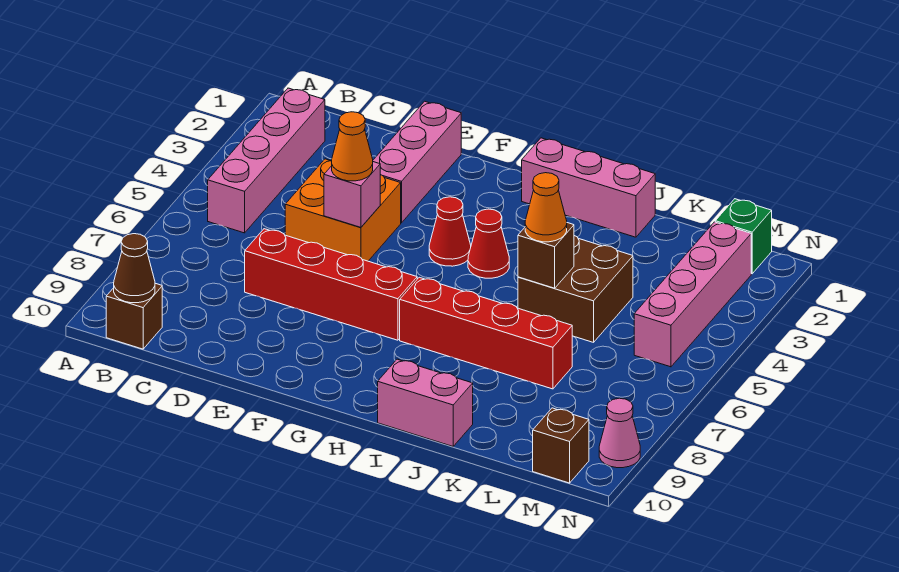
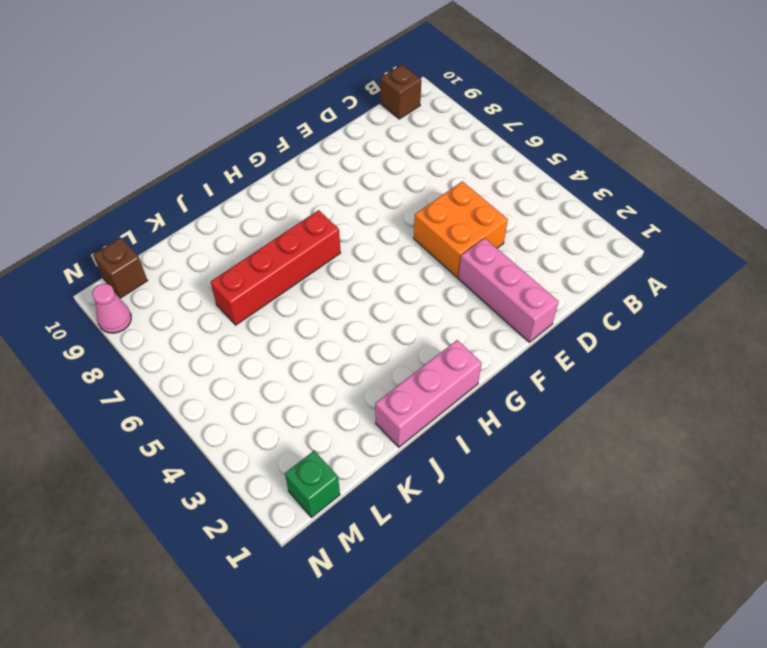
none -> pink 1x4 brick [208,88,325,233]
none -> red 1x4 brick [245,229,417,340]
none -> red 1x1 cone [429,197,471,266]

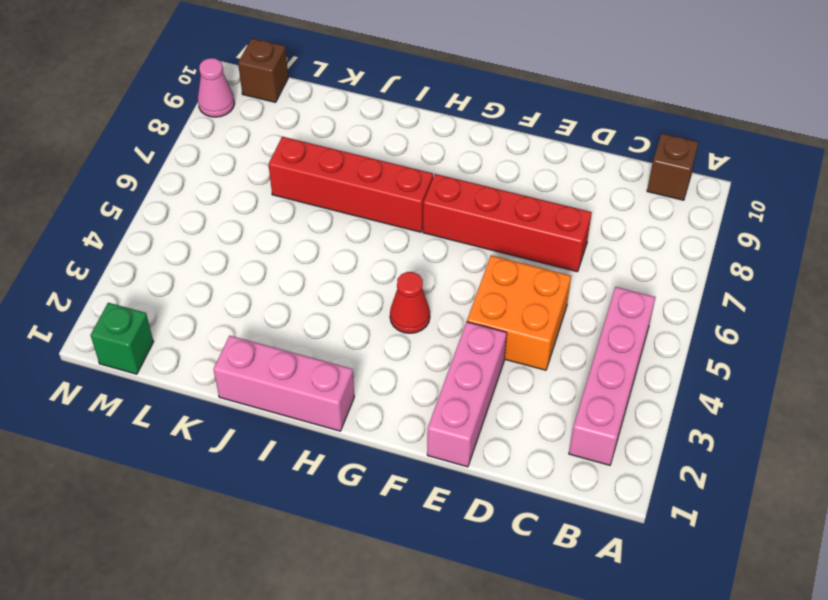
none -> red 1x1 cone [468,209,509,278]
none -> pink 1x2 brick [378,359,473,446]
none -> brown 2x2 brick [518,236,633,342]

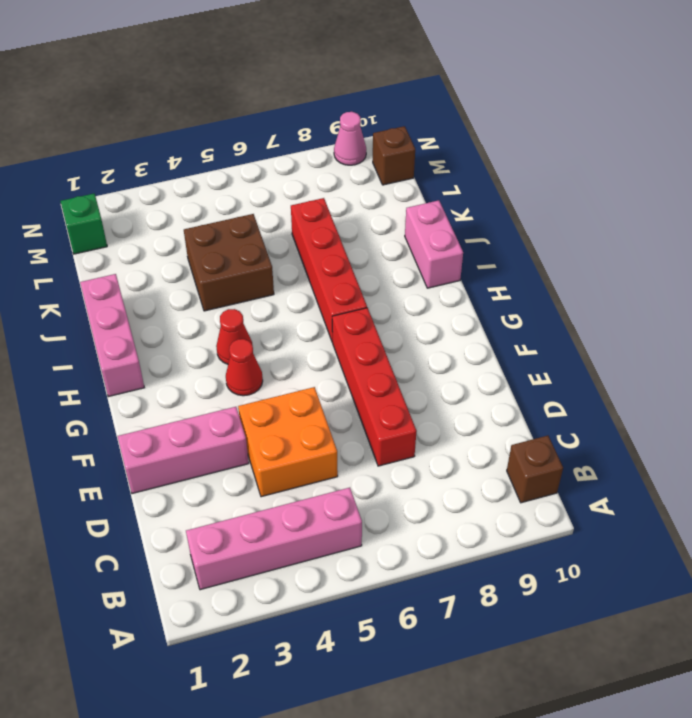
none -> pink 1x4 brick [634,222,751,367]
none -> brown 1x1 cone [114,234,155,303]
none -> pink 1x1 brick [324,162,380,227]

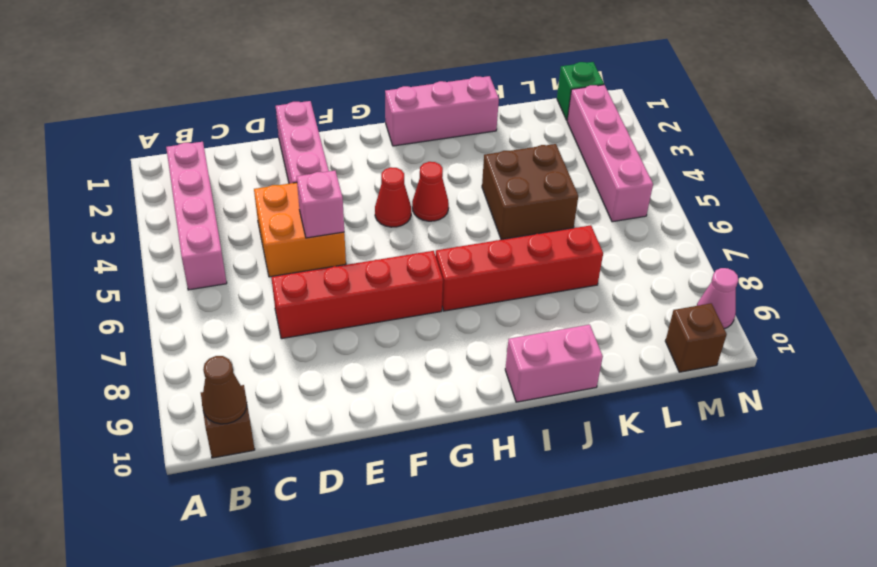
none -> brown 1x1 brick [518,223,574,288]
none -> orange 1x1 cone [332,112,373,181]
none -> orange 1x1 cone [525,173,567,242]

